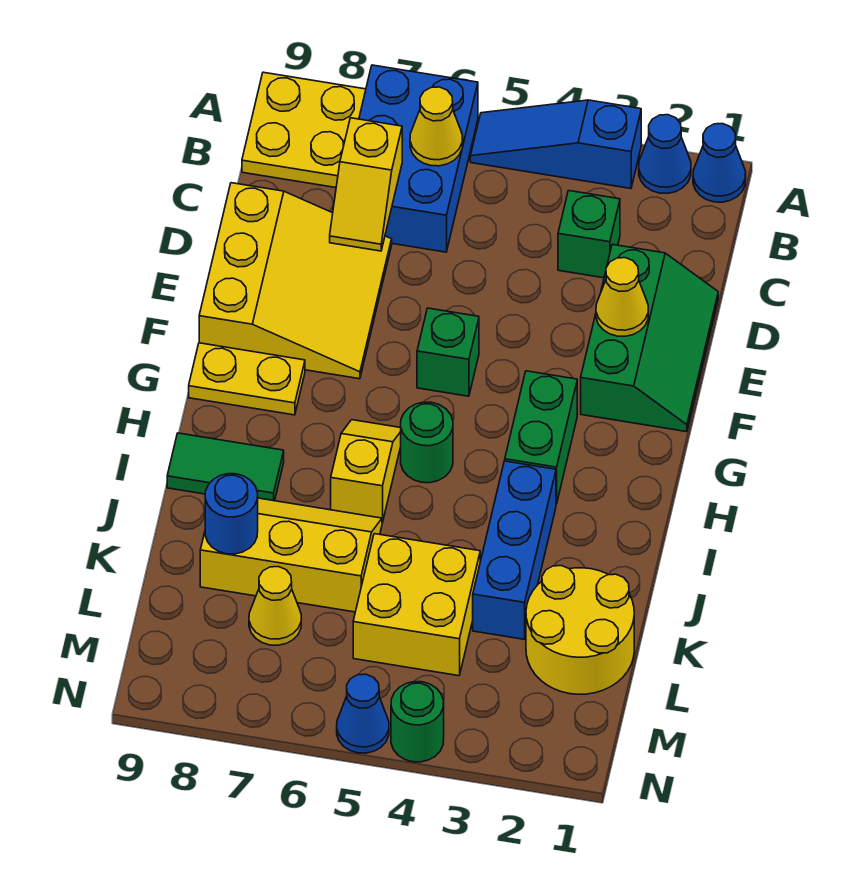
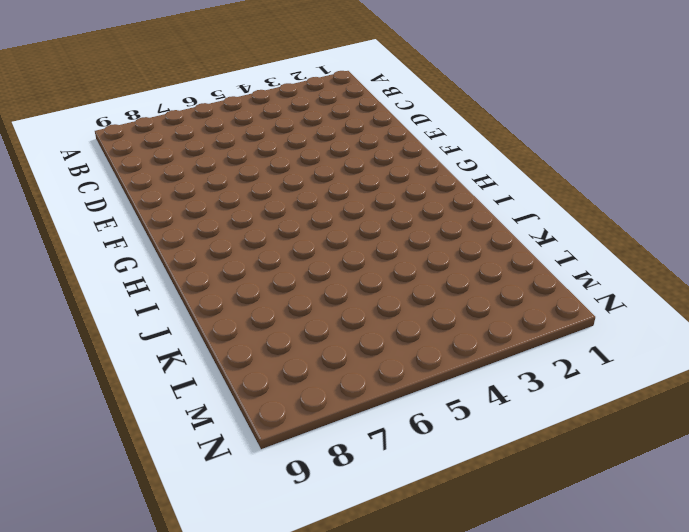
none -> blue 1x1 cone [693,123,746,202]
none -> blue 1x1 cone [639,115,691,193]
none -> blue 1x3 slope [470,100,641,189]

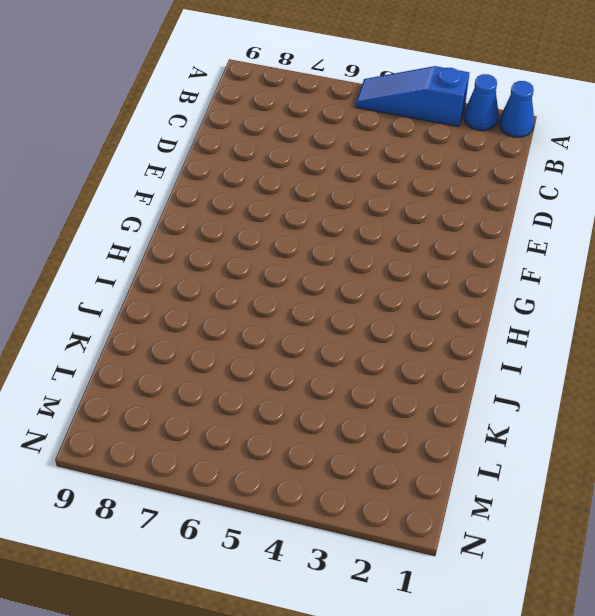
none -> blue 2x3 brick [359,65,478,252]
none -> yellow 2x2 plate [242,72,366,188]
none -> green 1x1 brick [558,191,620,278]

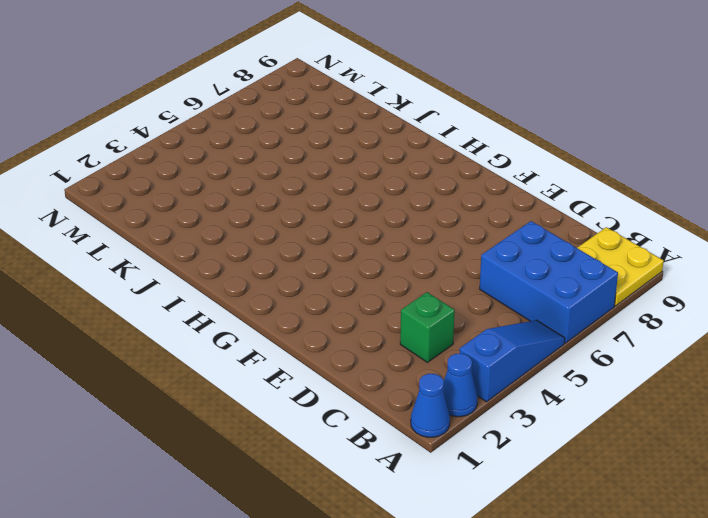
none -> green 2x3 slope [581,244,718,432]
none -> yellow 3x3 slope [199,183,392,379]
none -> green 1x1 brick [417,308,479,396]

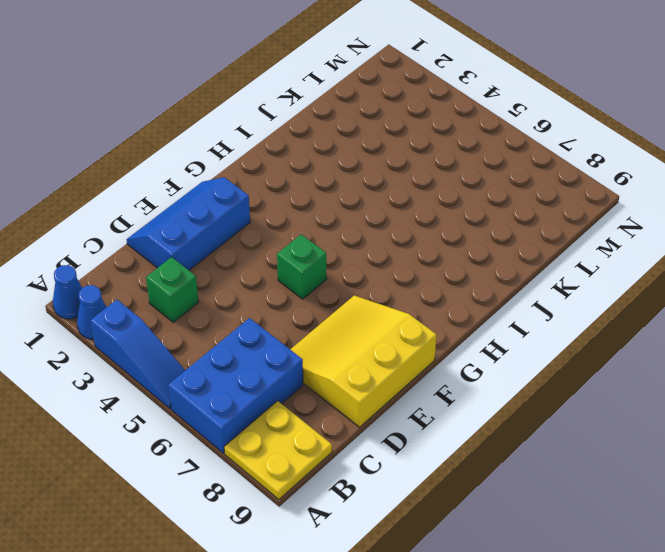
blue 2x3 slope [127,177,250,270] -> green 2x3 slope [581,244,718,432]
none -> green 1x2 brick [505,371,577,504]
none -> yellow 1x2 plate [189,343,305,415]
none -> green 1x1 round brick [401,402,453,483]

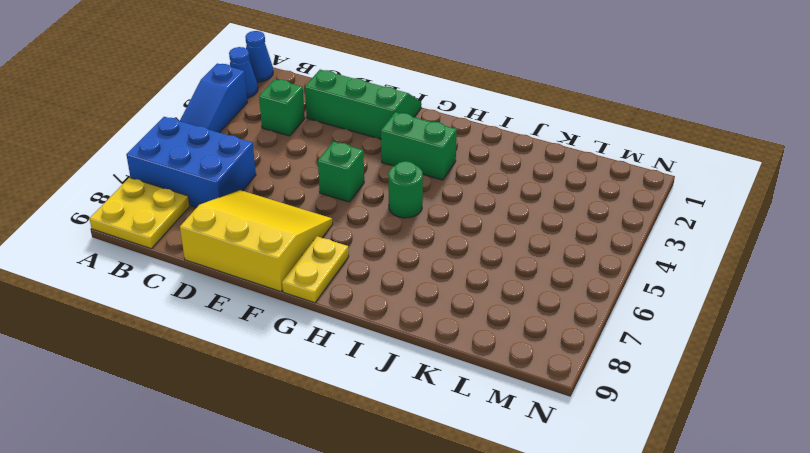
none -> yellow 1x2 slope [331,420,401,523]
none -> blue 1x3 brick [473,461,556,639]
none -> green 1x2 tile [167,433,284,501]

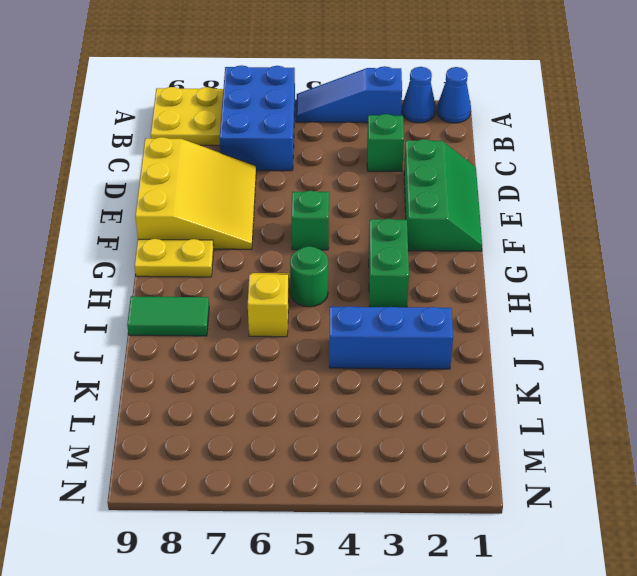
blue 1x3 brick [329,306,453,369] -> blue 1x3 brick turned to [473,461,556,639]
none -> yellow 2x3 slope [200,498,382,612]
none -> yellow 2x2 round brick [526,566,634,694]
none -> yellow 2x2 brick [353,534,480,676]

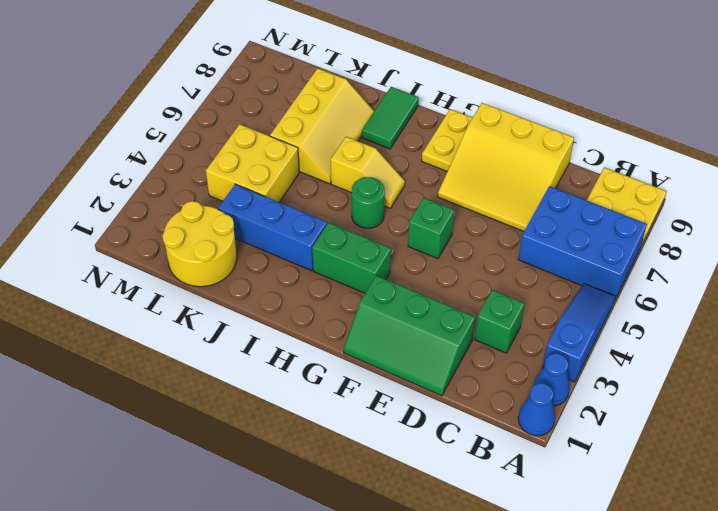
none -> yellow 1x1 cone [249,567,301,645]
none -> green 1x1 round brick [391,682,444,762]
none -> blue 1x1 cone [337,674,389,753]

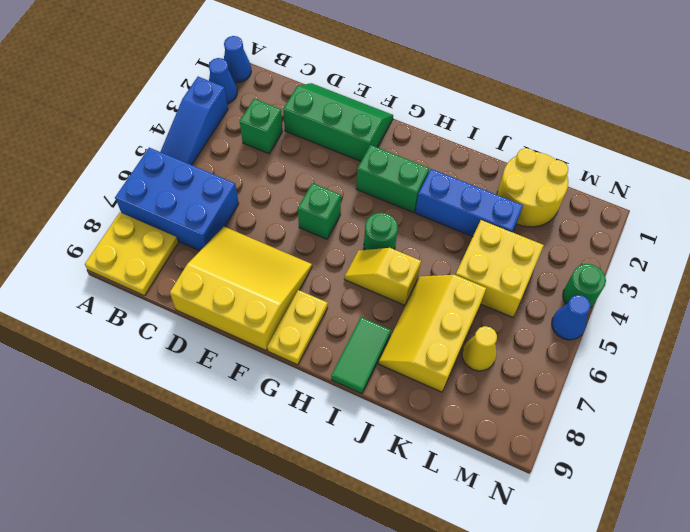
none -> yellow 1x1 cone [410,87,463,166]
none -> yellow 1x2 slope [330,118,402,251]
none -> yellow 1x1 cone [596,258,648,336]

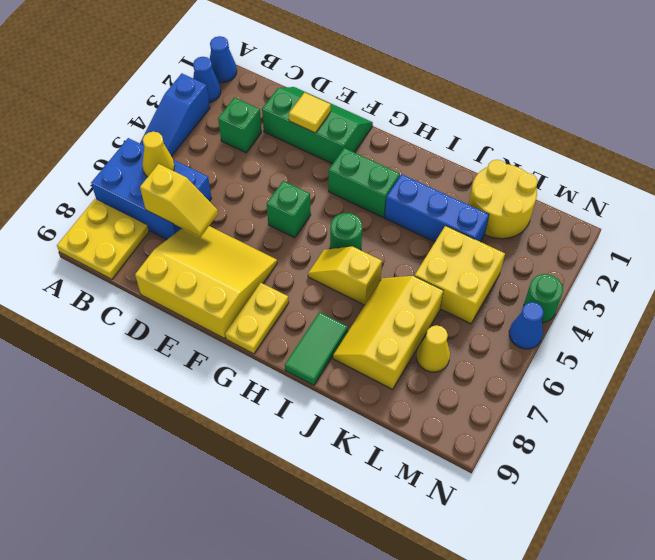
yellow 1x1 tile [289,93,331,133] -> yellow 1x1 cone [596,258,648,336]
none -> blue 1x1 round brick [205,474,258,554]

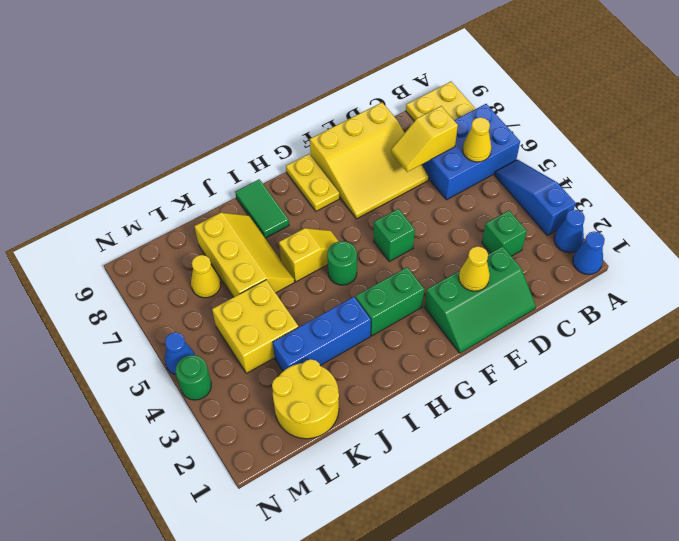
none -> blue 1x1 round brick [205,474,258,554]

